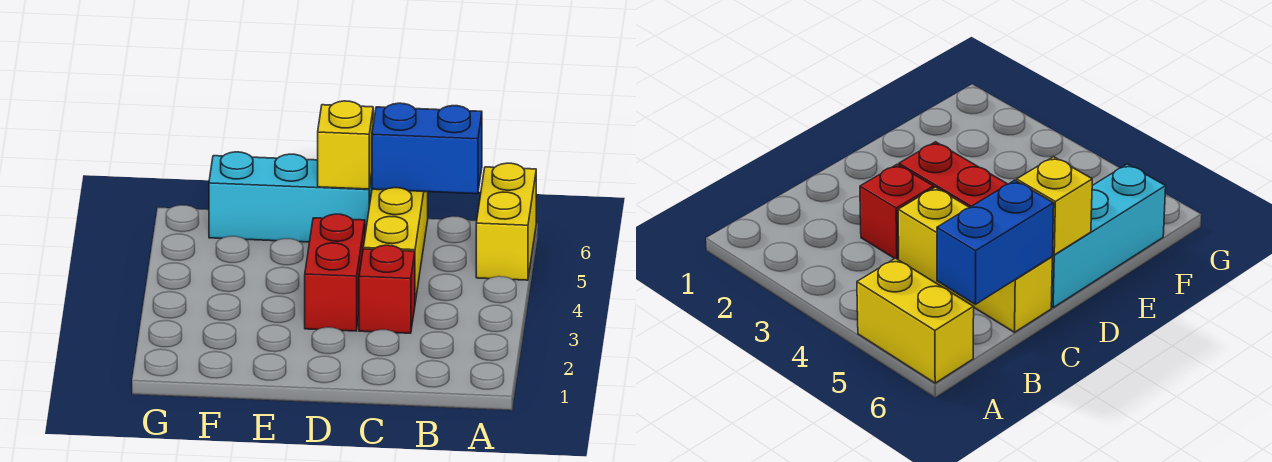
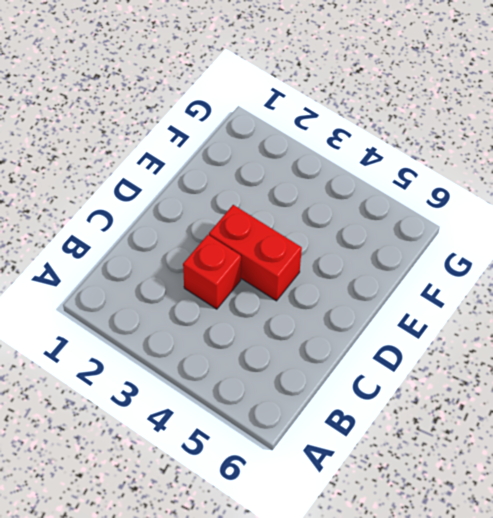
none -> yellow 1x2 brick [476,163,536,280]
none -> yellow 1x3 brick [363,188,428,302]

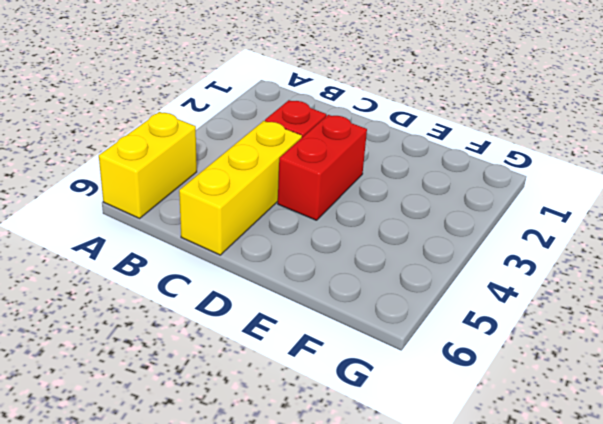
none -> cyan 1x3 brick [209,152,372,242]
none -> blue 1x2 brick [372,103,482,194]

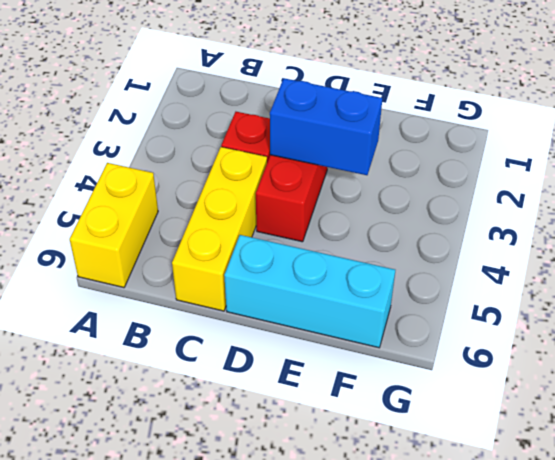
blue 1x2 brick [270,78,382,175] -> blue 1x2 brick moved to [372,103,482,194]
none -> yellow 1x1 brick [318,101,373,189]

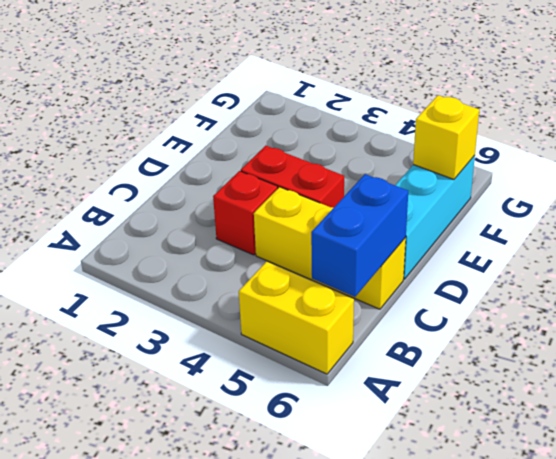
yellow 1x1 brick [413,95,479,179] -> yellow 1x1 brick moved to [318,101,373,189]

